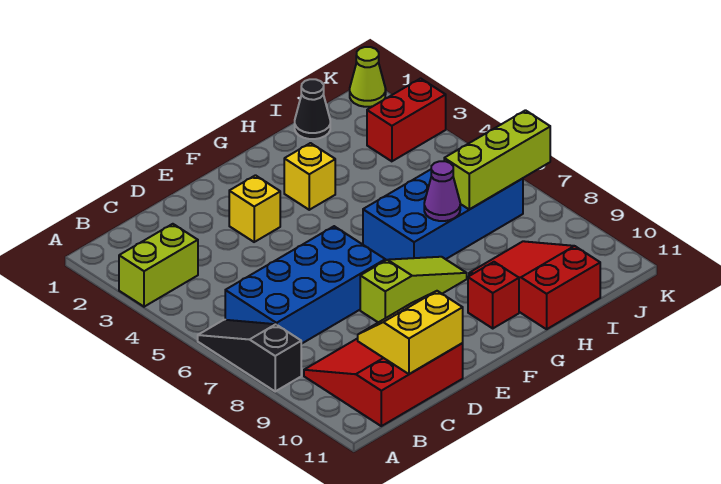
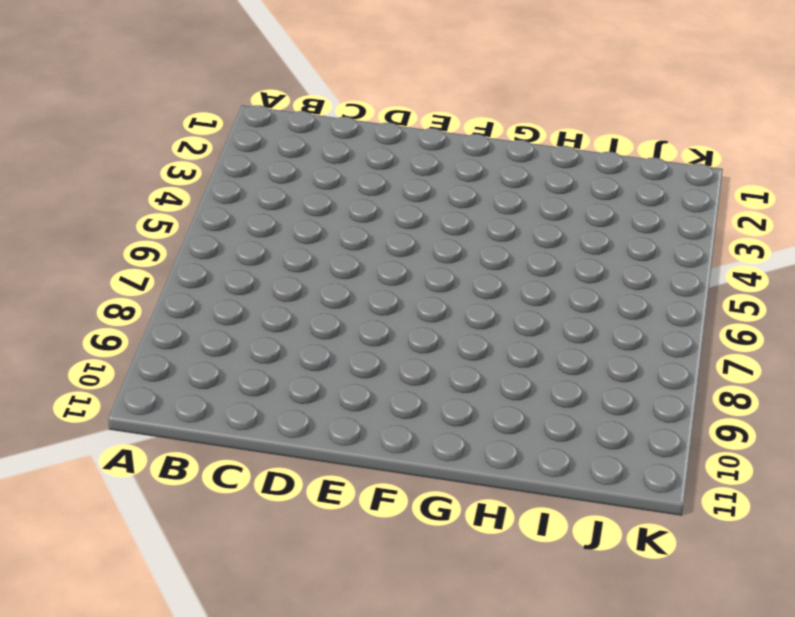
none -> lime 1x2 brick [119,224,198,307]
none -> black 1x3 slope [198,320,301,391]
none -> blue 2x4 brick [225,226,385,344]

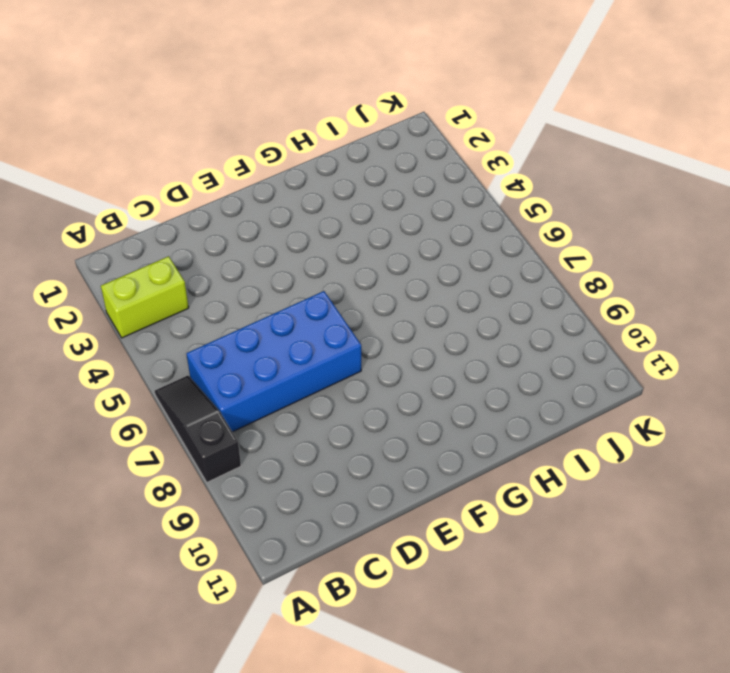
none -> red 3x3 slope [304,338,463,426]
none -> yellow 1x1 brick [229,175,280,242]
none -> lime 1x3 slope [360,257,467,322]

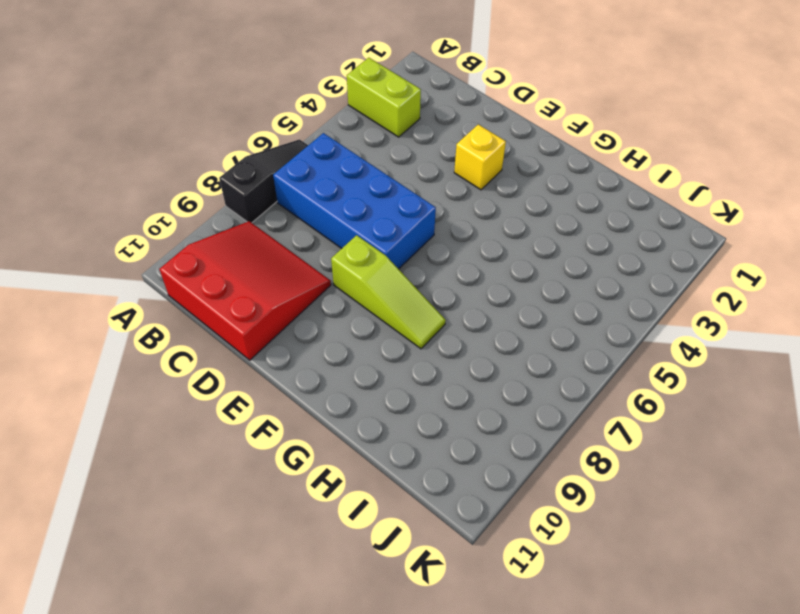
none -> yellow 1x1 brick [284,143,335,210]
none -> blue 2x4 brick [363,170,523,260]
none -> red 1x1 brick [468,262,519,328]

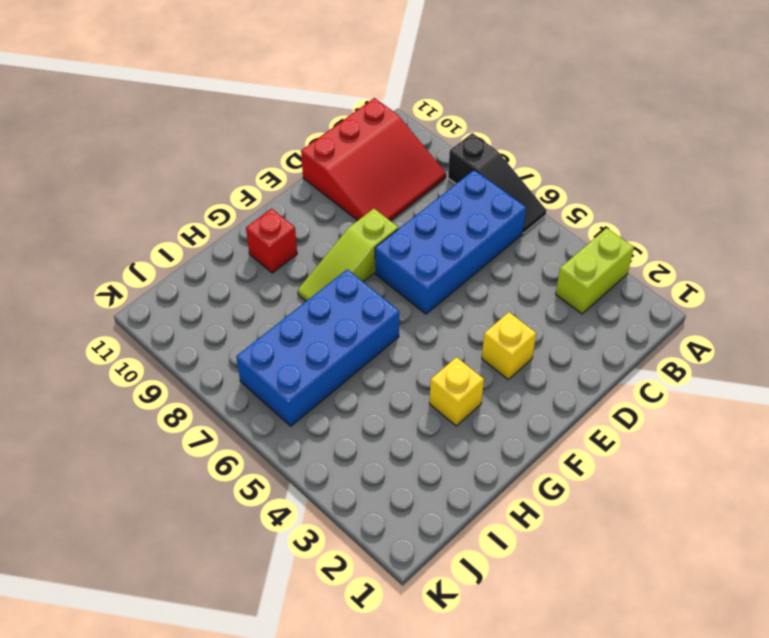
none -> red 2x3 slope [469,241,600,329]
none -> black 1x1 cone [295,79,330,139]
none -> red 1x2 brick [367,78,446,161]

